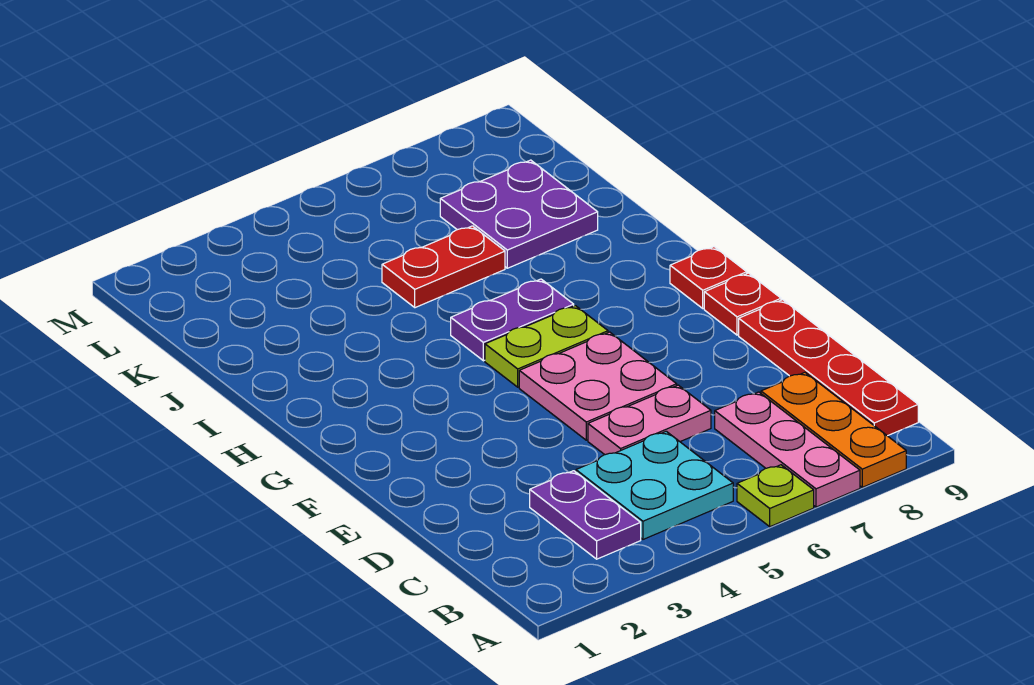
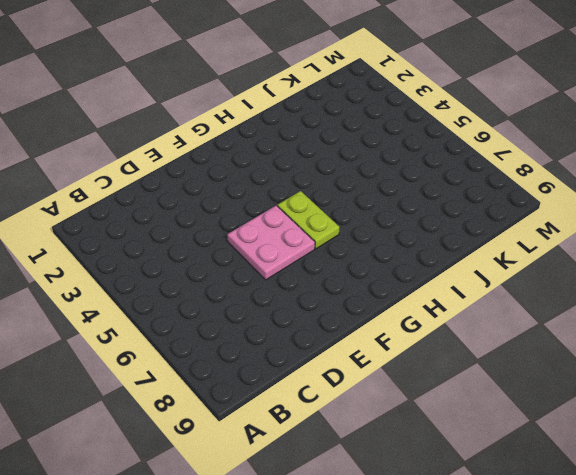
none -> lime 1x1 plate [737,465,814,527]
none -> pink 1x3 plate [715,392,860,507]
none -> orange 1x3 plate [761,372,906,487]

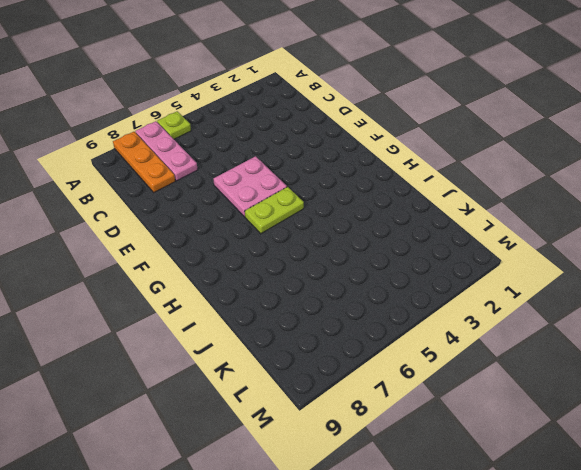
none -> purple 1x2 plate [530,471,641,559]
none -> cyan 2x2 plate [576,431,733,539]
none -> red 1x4 plate [739,300,918,436]

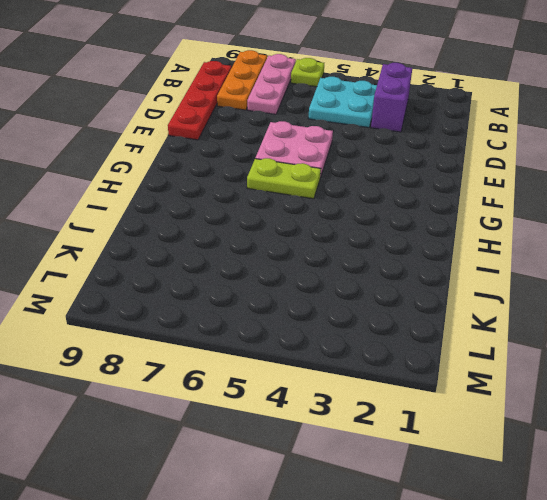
purple 1x2 brick [371,63,412,132] -> purple 1x2 plate [530,471,641,559]
none -> pink 1x2 plate [588,385,711,455]
none -> red 1x1 plate [704,273,781,335]
none -> red 1x1 plate [670,247,747,308]

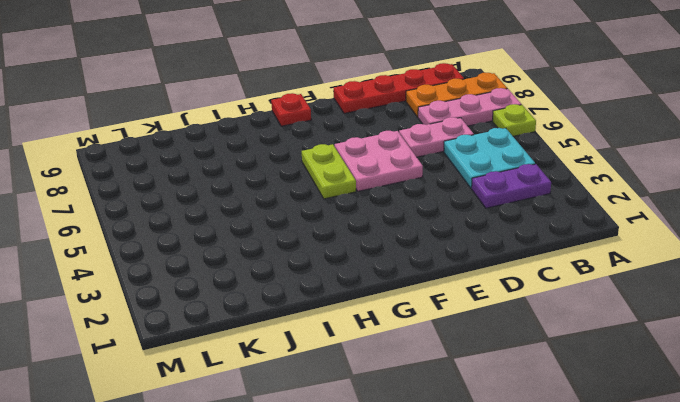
pink 1x2 plate [399,117,474,157] -> pink 1x2 plate turned to [588,385,711,455]
none -> red 1x1 plate [704,273,781,335]
none -> purple 1x2 plate [451,279,574,361]
none -> red 1x2 plate [382,226,505,308]

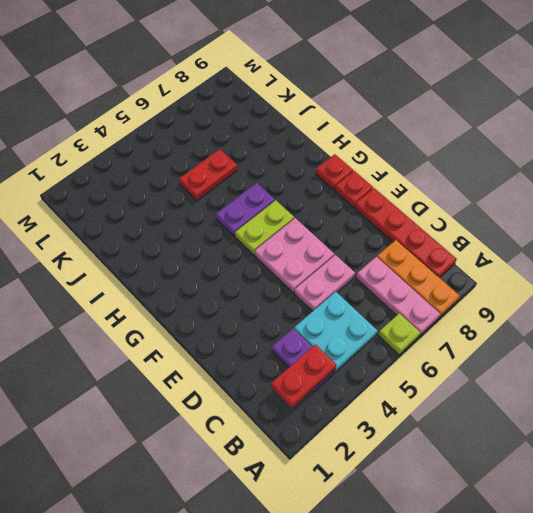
red 1x2 plate [271,344,336,408] -> none
none -> purple 2x2 plate [440,160,598,268]

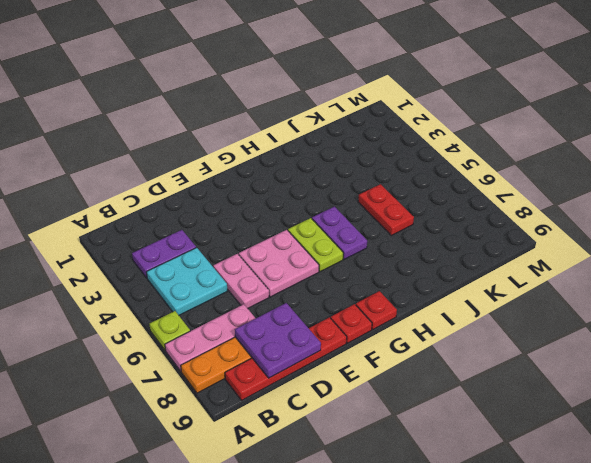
purple 2x2 plate [235,303,321,378] -> purple 2x2 plate moved to [440,160,598,268]

